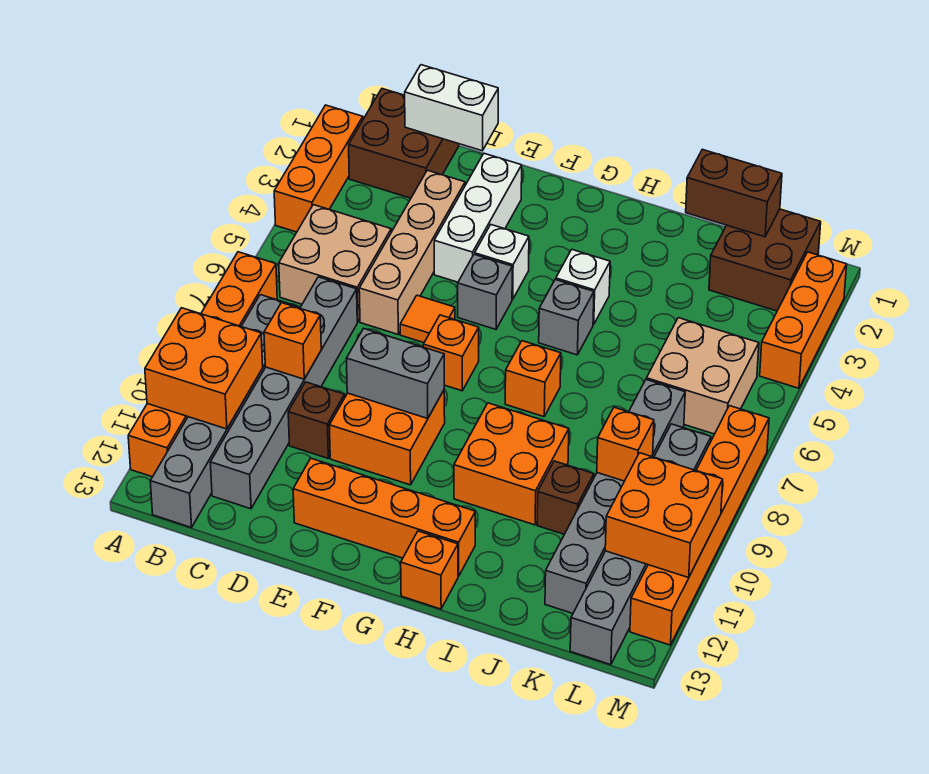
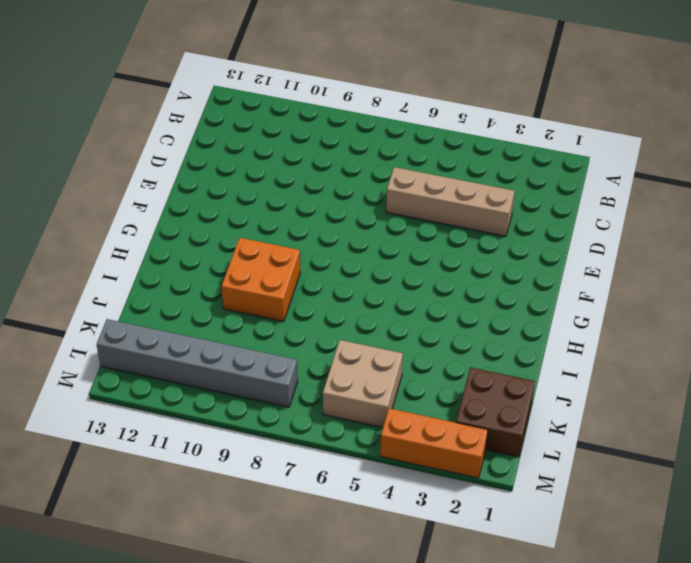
none -> orange 1x3 brick [274,105,363,232]
none -> orange 1x6 brick [128,252,277,477]
none -> brown 2x2 brick [349,89,459,198]
none -> tan 2x2 brick [279,205,391,322]

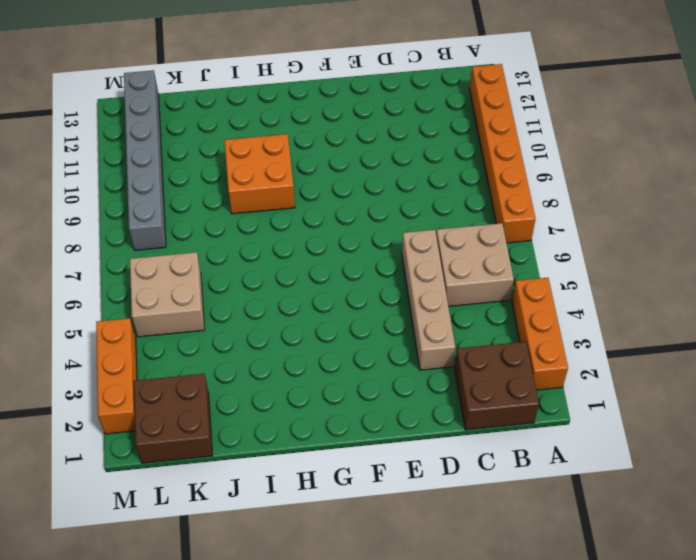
none -> grey 1x6 brick [150,295,299,528]
none -> grey 1x6 brick [210,277,357,509]
none -> brown 1x1 brick [288,382,345,458]
none -> white 1x3 brick [434,153,522,282]

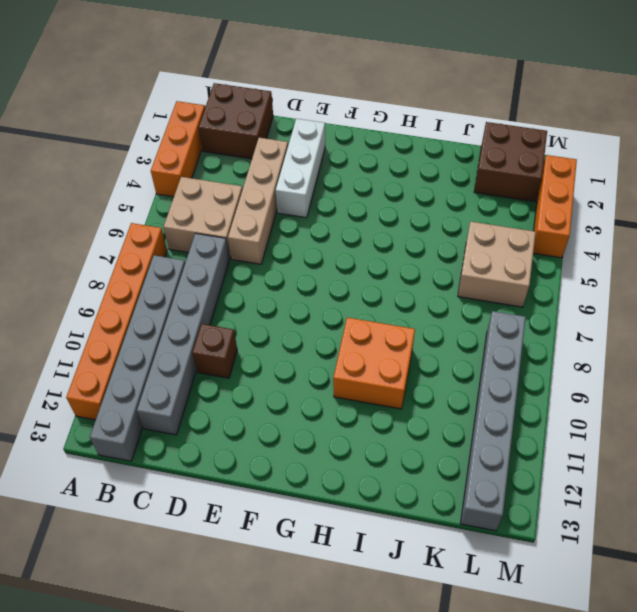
none -> orange 1x1 tile [400,295,455,343]
none -> orange 2x2 brick [329,390,445,485]
none -> orange 1x4 brick [293,458,475,576]
none -> white 1x1 brick [475,225,529,299]

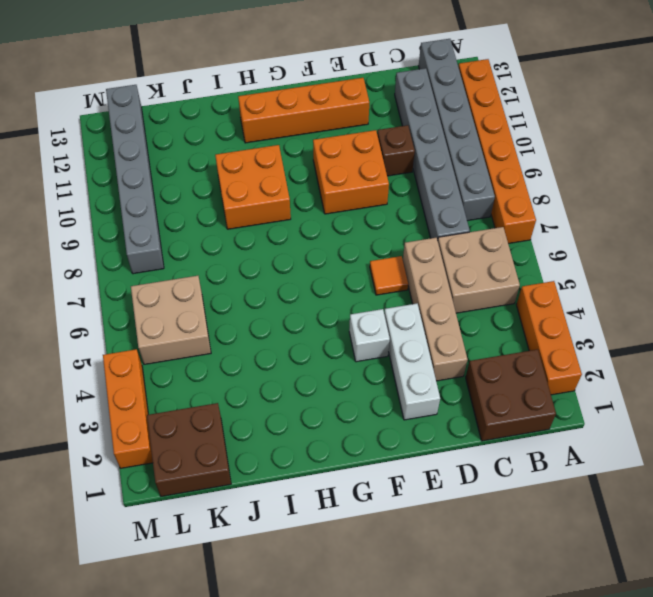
none -> grey 1x1 brick [458,254,512,329]
none -> orange 1x1 brick [423,315,479,391]
none -> white 1x1 brick [556,250,610,325]
none -> grey 1x1 brick [539,279,594,355]

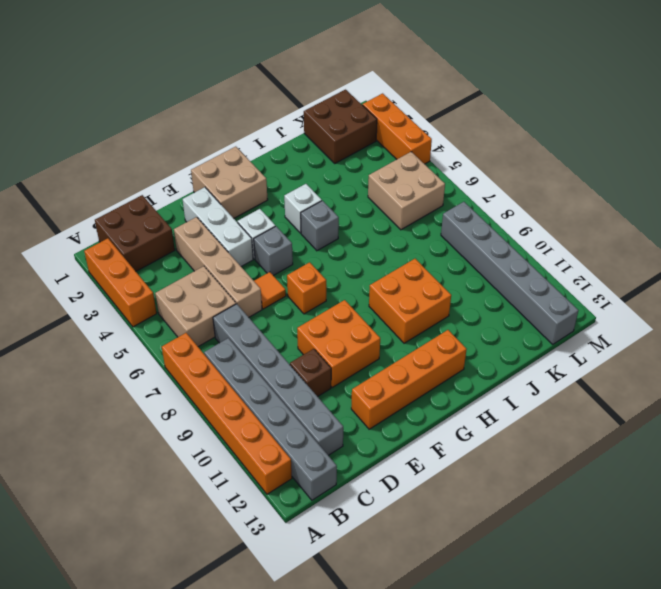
tan 2x2 brick [191,147,268,218] -> none
none -> orange 1x1 brick [505,341,561,417]
none -> orange 1x1 brick [401,531,458,609]
none -> brown 1x1 brick [537,461,594,534]
none -> grey 1x6 brick [545,380,685,613]

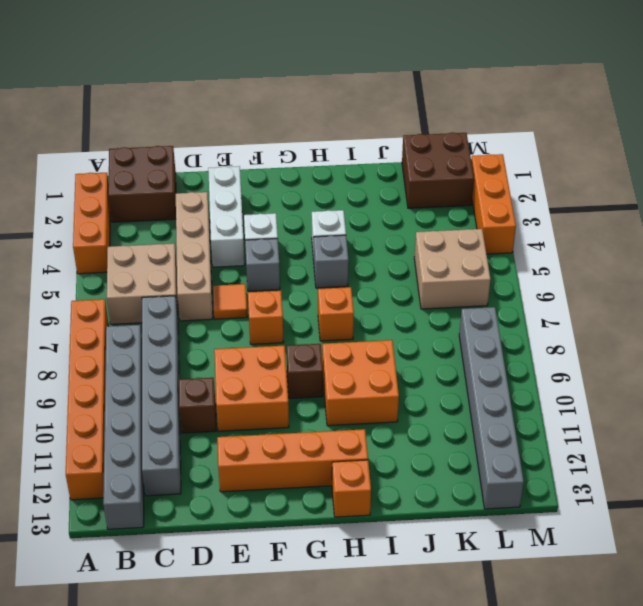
brown 1x1 brick [287,344,323,399] -> brown 1x1 brick moved to [537,461,594,534]
none -> grey 1x6 brick [545,380,685,613]
none -> orange 1x6 brick [630,406,769,645]
none -> orange 2x2 brick [145,308,263,429]
none -> white 1x2 brick [405,65,498,151]

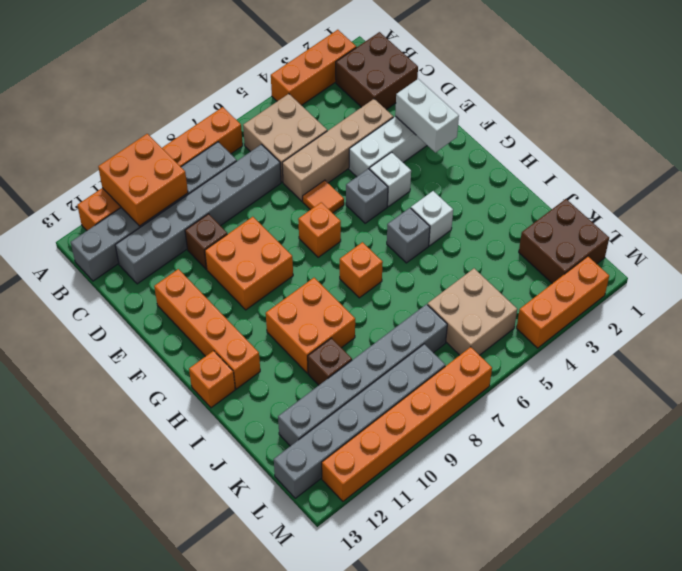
white 1x2 brick [395,79,459,152] -> white 1x2 brick moved to [405,65,498,151]
none -> orange 1x1 brick [264,303,321,379]
none -> grey 1x2 brick [346,329,444,418]
none -> brown 1x2 brick [686,149,782,237]
none -> orange 1x1 brick [597,407,654,481]

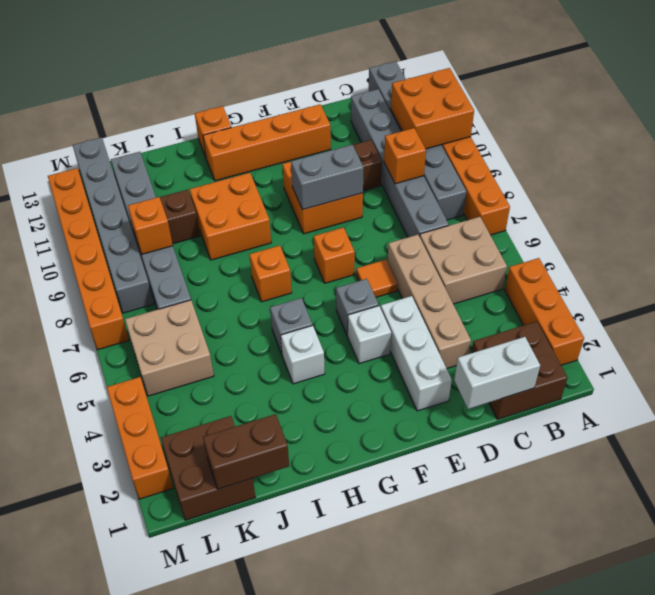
none -> orange 2x2 brick [605,453,723,578]

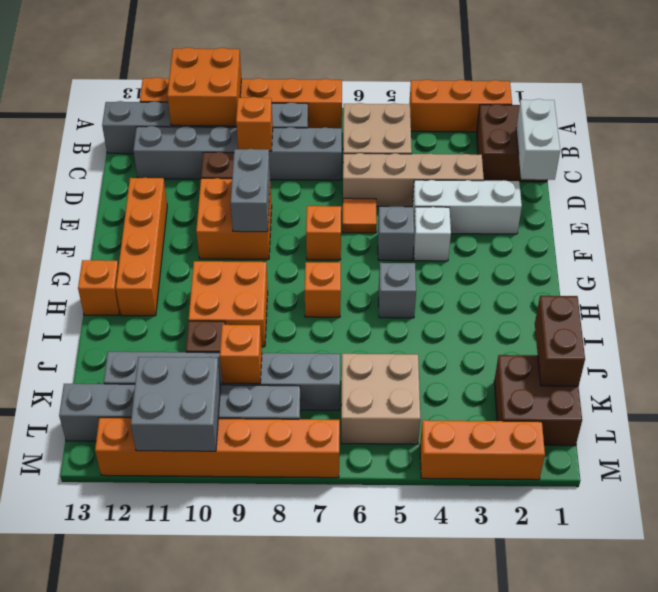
grey 2x2 brick [131,357,221,451] -> orange 2x2 brick [605,453,723,578]
none -> white 1x1 brick [556,250,610,325]

